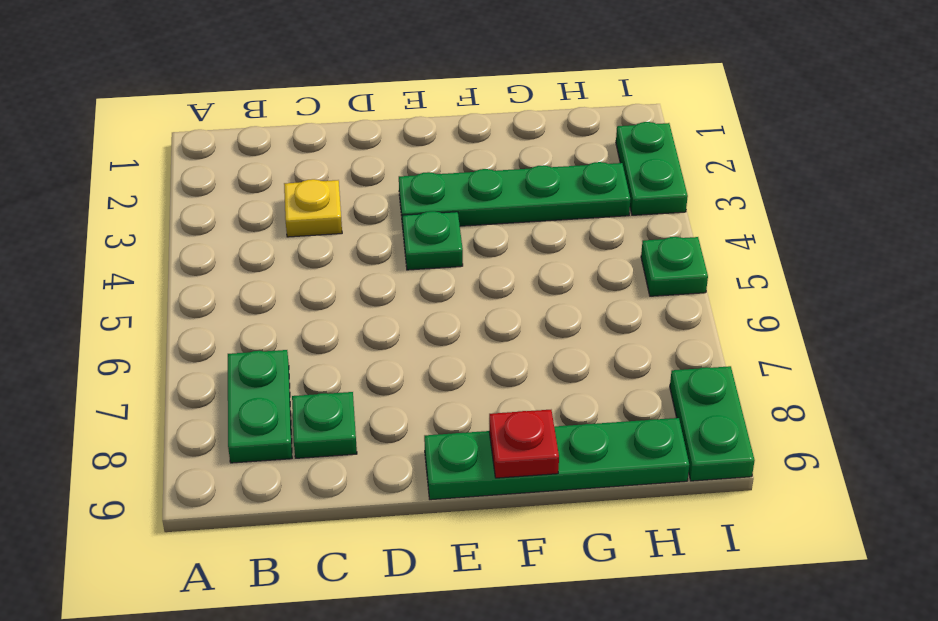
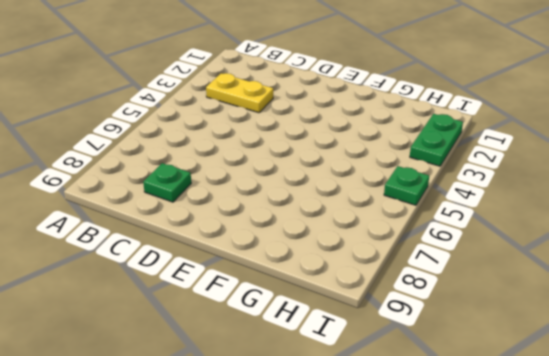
yellow 1x2 plate [206,73,273,113] -> yellow 1x1 plate [284,179,342,237]
none -> green 1x2 plate [228,350,292,463]
none -> green 1x4 plate [399,162,630,226]

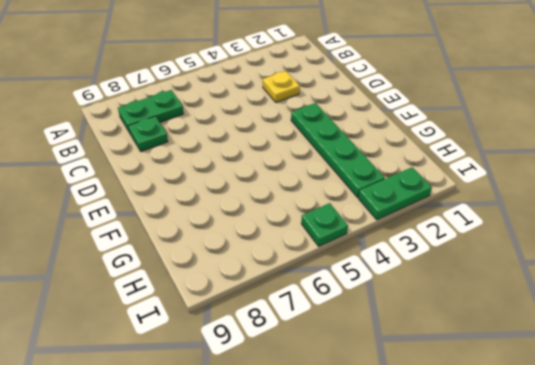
none -> green 1x1 plate [402,211,463,270]
none -> green 1x4 plate [424,418,689,500]

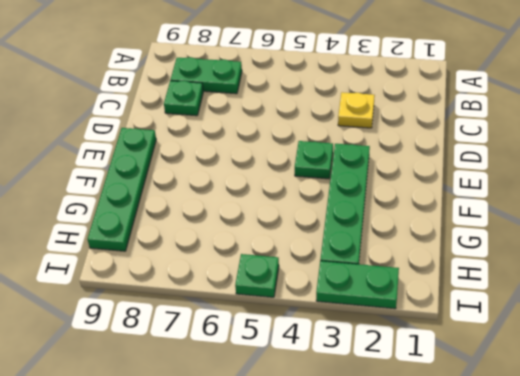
none -> green 1x2 plate [670,366,755,481]
none -> red 1x1 plate [489,410,559,478]

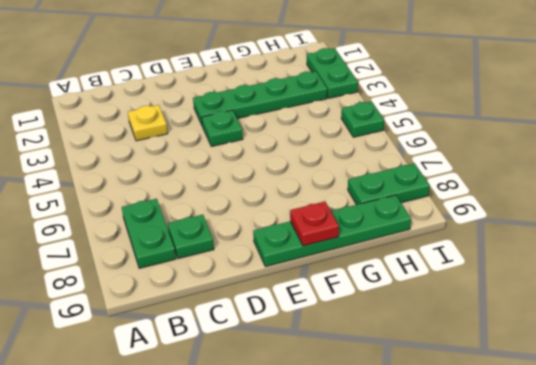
green 1x2 plate [348,163,430,205] -> green 1x2 plate turned to [670,366,755,481]

